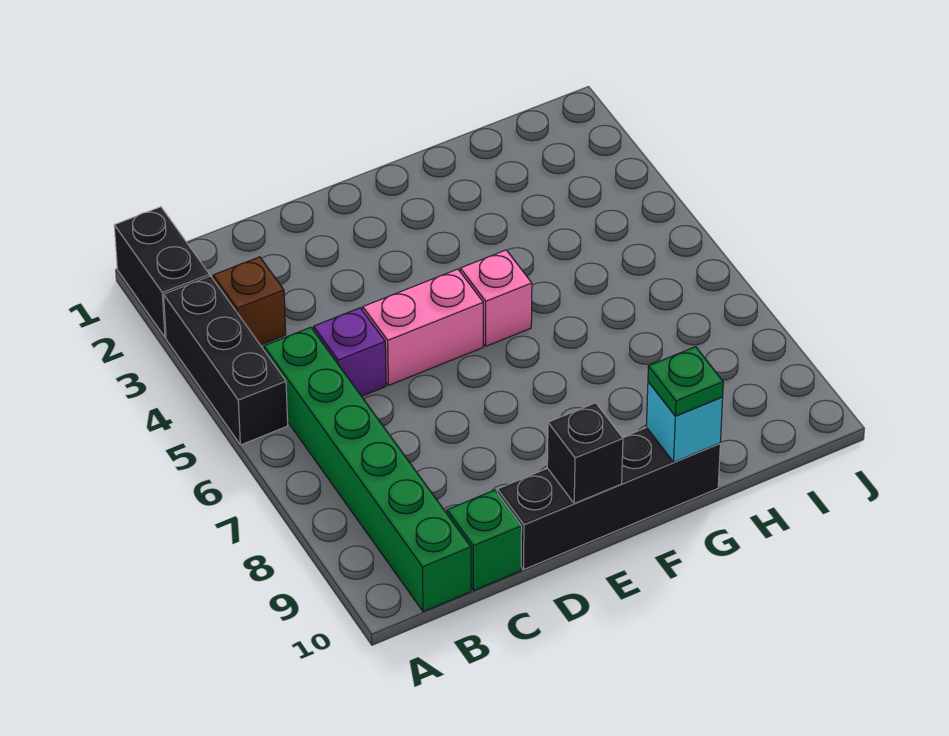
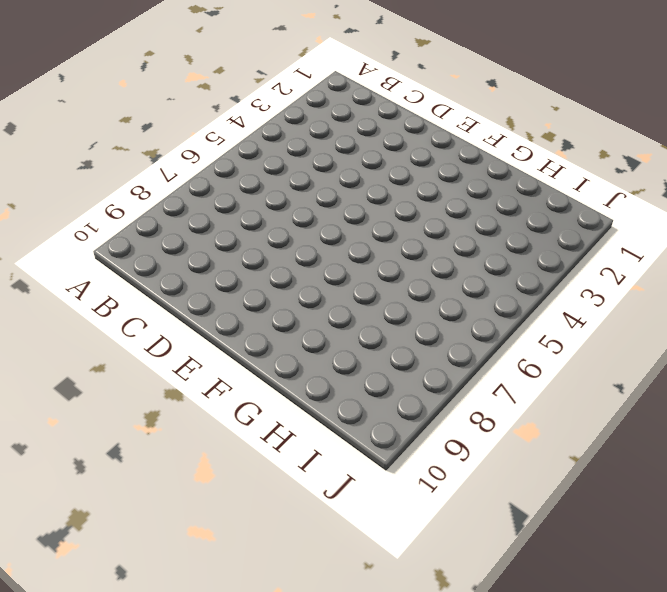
none -> black 1x2 brick [114,207,210,338]
none -> black 1x3 brick [164,276,288,445]
none -> brown 1x1 brick [213,257,286,345]

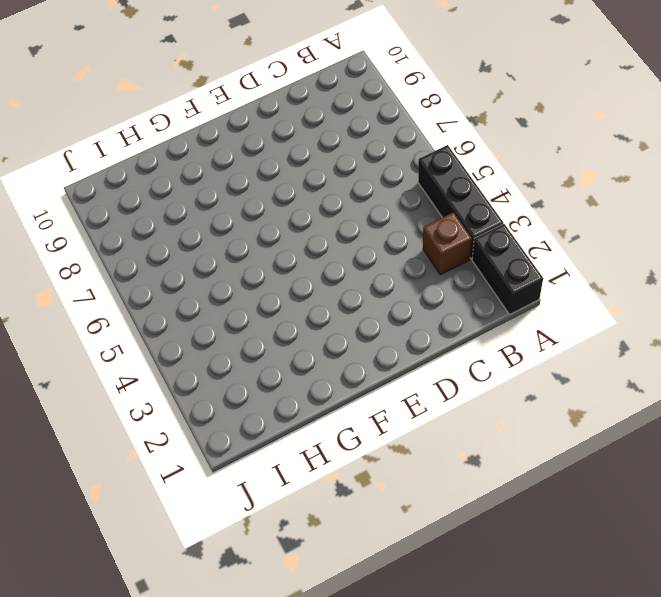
none -> green 1x6 brick [264,327,471,612]
none -> purple 1x1 brick [313,308,386,396]
none -> green 1x1 brick [447,490,522,591]

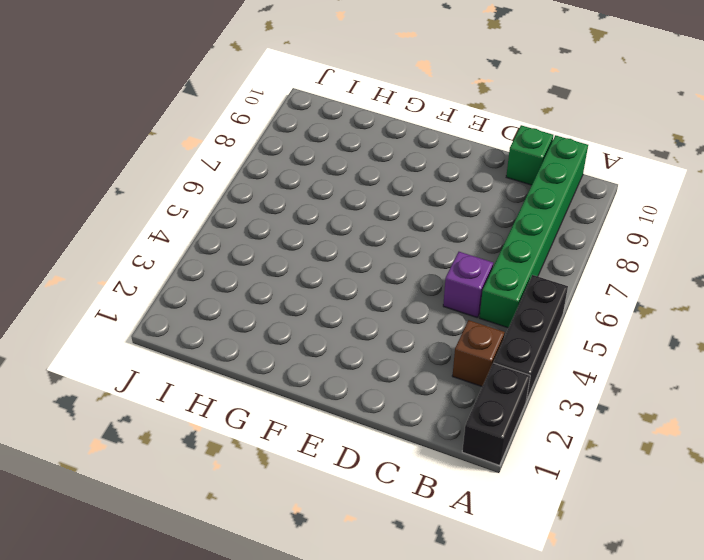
none -> pink 1x2 brick [363,269,483,385]
none -> black 1x4 brick [497,428,720,569]
none -> pink 1x1 brick [460,250,532,346]

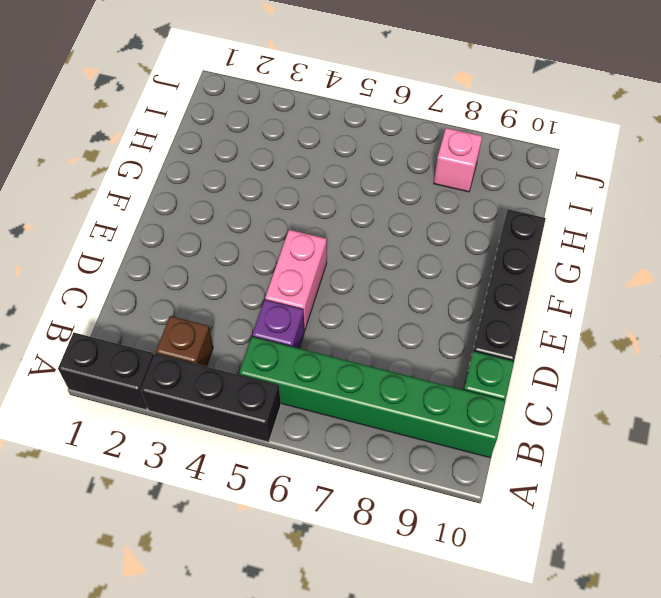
pink 1x1 brick [434,128,482,192] -> pink 1x1 brick moved to [460,250,532,346]
none -> black 1x1 brick [547,403,623,503]
none -> cyan 1x1 brick [646,382,723,462]
none -> green 1x1 plate [648,347,723,416]

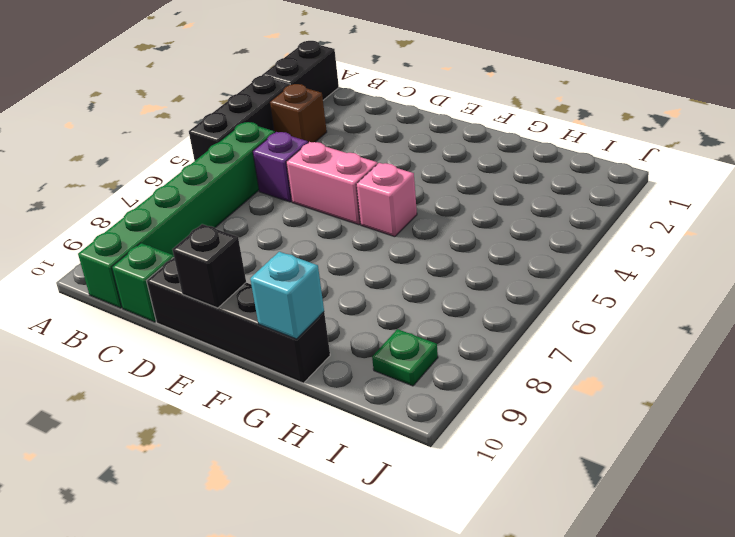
green 1x1 plate [372,329,438,386] -> green 1x1 plate moved to [648,347,723,416]

